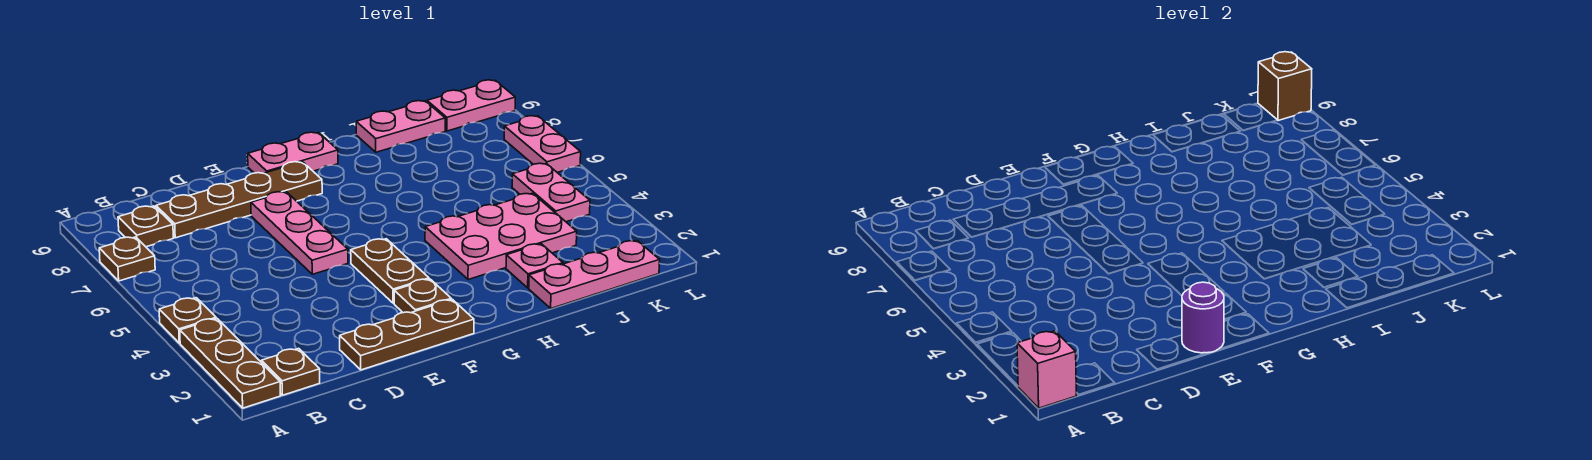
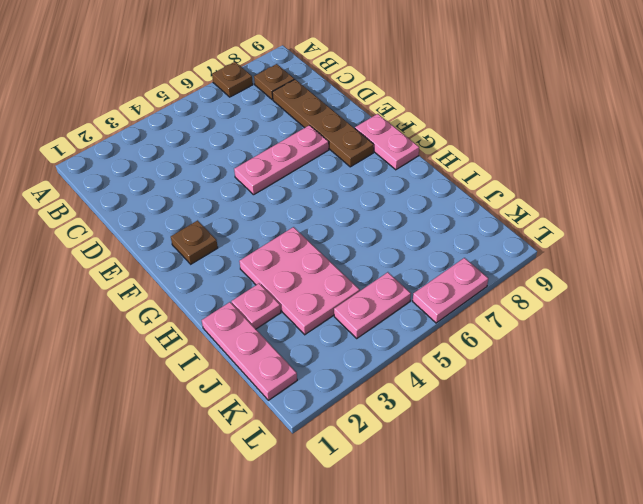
none -> brown 1x3 plate [180,319,280,408]
none -> brown 1x1 plate [159,298,216,343]
none -> brown 1x1 plate [261,348,320,395]

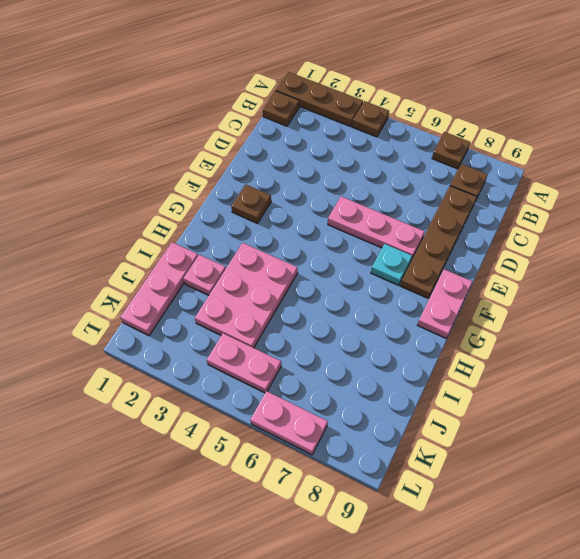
cyan 1x1 plate [371,244,412,285] -> none
none -> brown 1x3 plate [340,299,474,370]
none -> brown 1x2 plate [351,239,429,303]
none -> pink 1x2 plate [356,101,445,152]

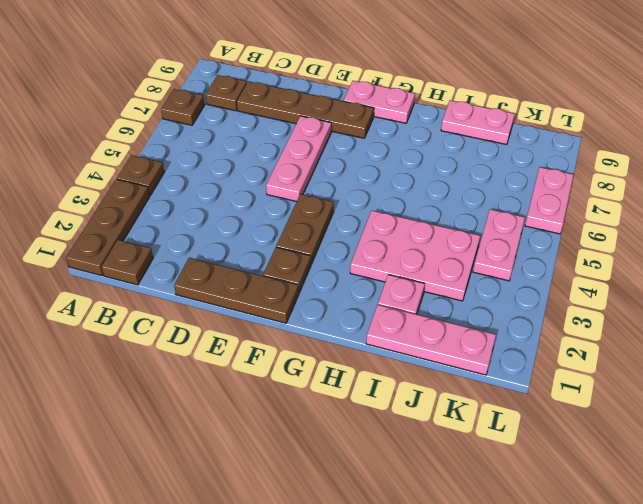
none -> pink 1x2 plate [427,80,515,131]
none -> pink 1x1 brick [1017,331,1076,408]
none -> purple 1x1 round brick [1182,282,1224,353]

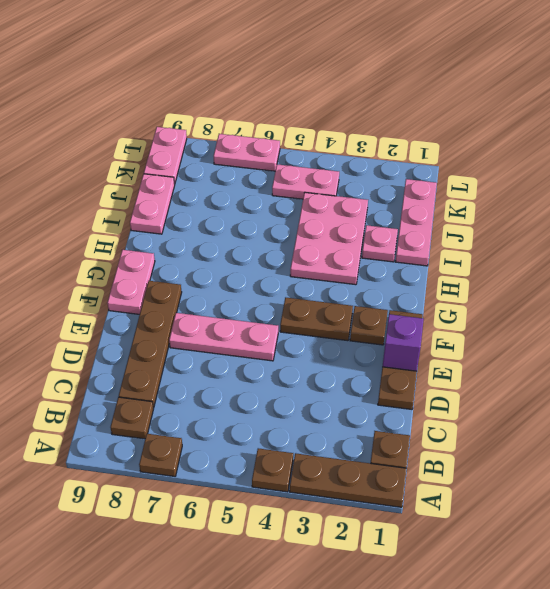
purple 1x1 brick [382,314,424,371] -> purple 1x1 round brick [1182,282,1224,353]
none -> pink 1x1 brick [1017,331,1076,408]
none -> brown 1x1 brick [1258,52,1312,121]

